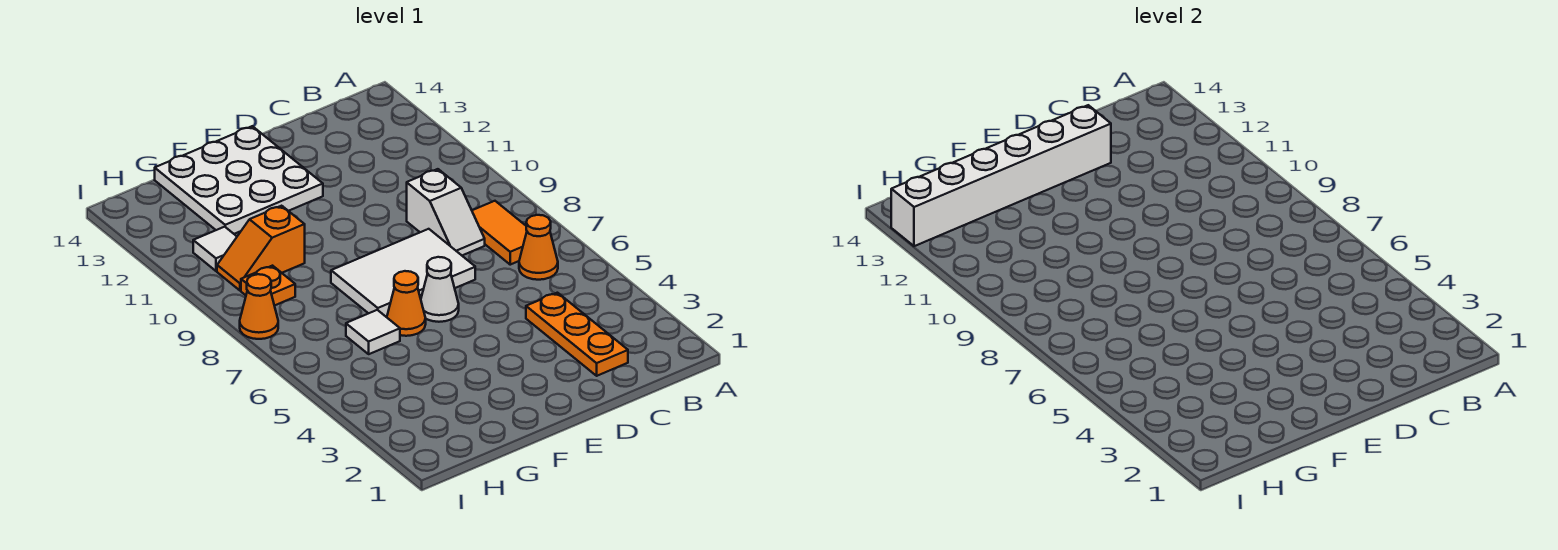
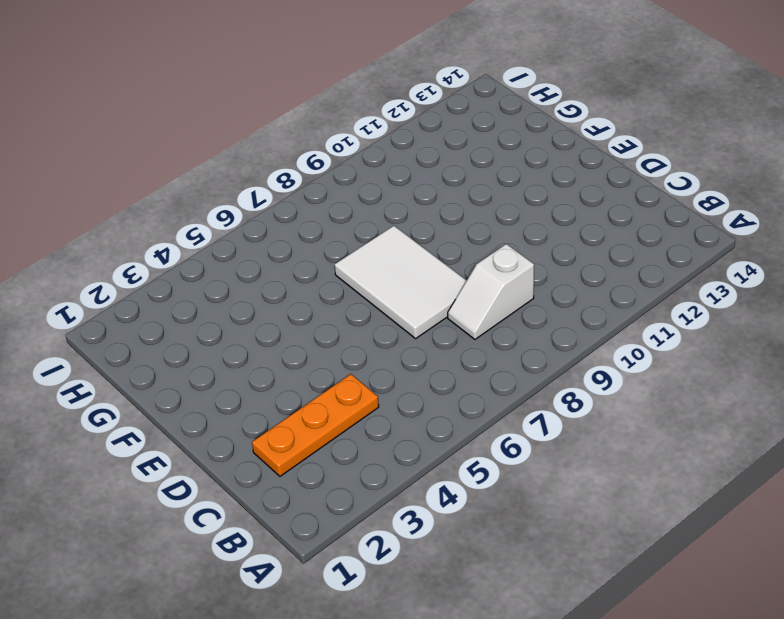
none -> orange 1x1 cone [519,215,558,280]
none -> orange 1x2 tile [472,201,527,265]
none -> white 1x1 cone [421,257,459,322]

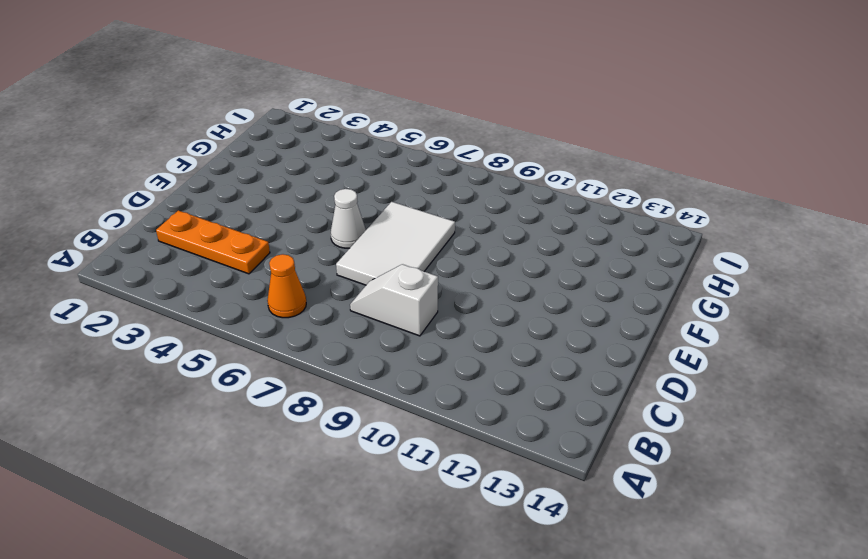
none -> orange 1x2 tile [472,201,527,265]
none -> white 3x3 plate [155,126,323,234]
none -> orange 1x1 cone [387,271,426,336]

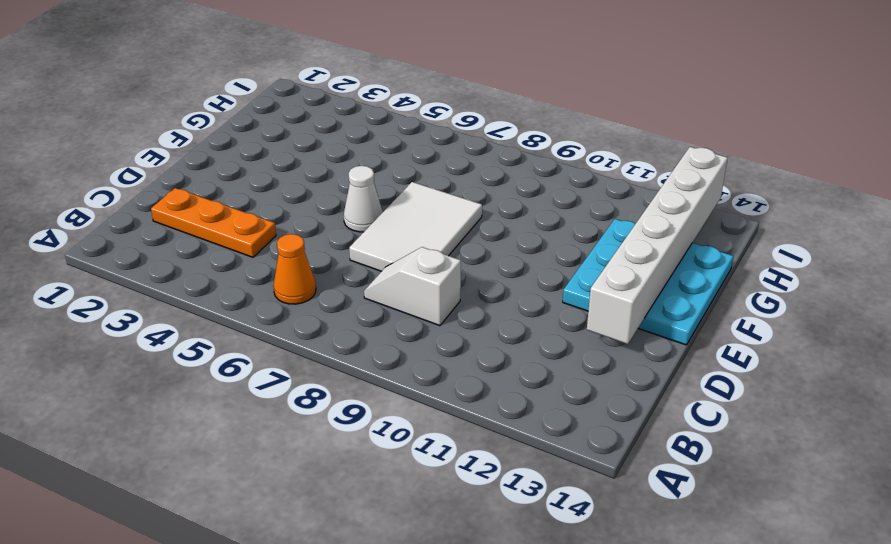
cyan 3x3 plate [563,219,733,345] -> white 3x3 plate [155,126,323,234]
none -> orange 1x2 tile [472,201,527,265]
none -> orange 1x1 cone [387,271,426,336]
none -> white 1x1 tile [346,310,400,354]

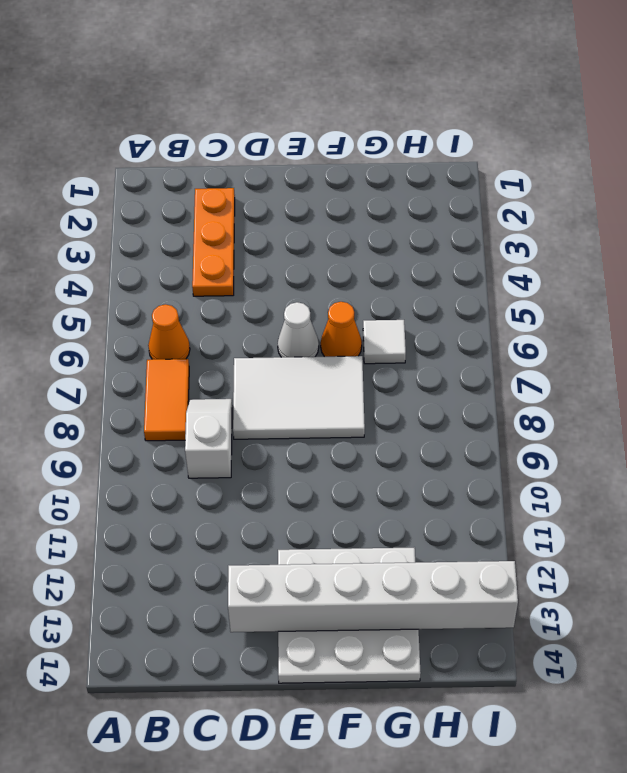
none -> orange 1x2 slope [217,206,305,290]
none -> orange 1x1 plate [241,266,295,306]
none -> white 1x1 tile [193,227,237,271]

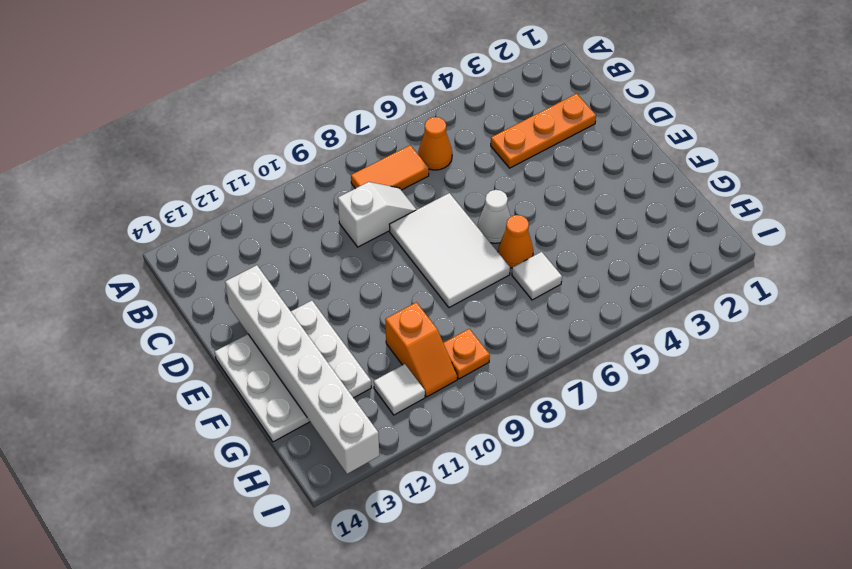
none -> orange 1x1 cone [240,274,278,339]

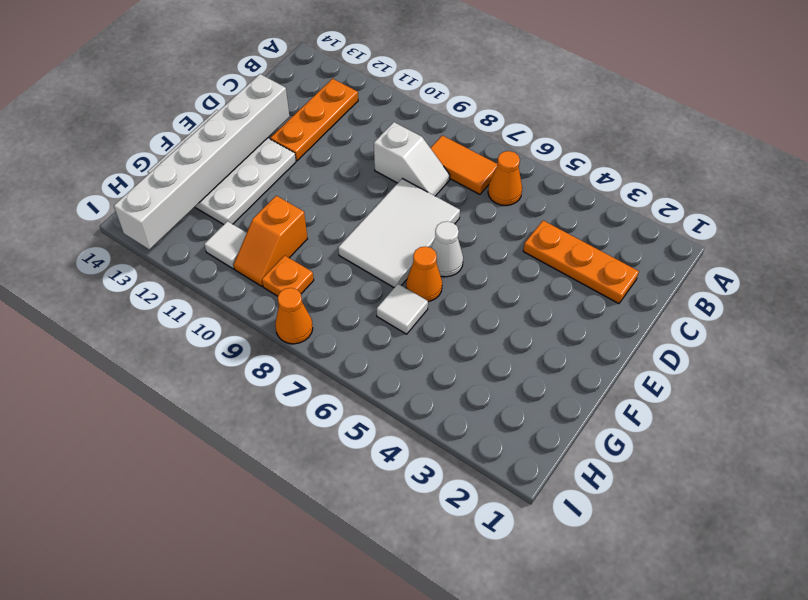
orange 1x3 plate [270,79,358,161] -> none

